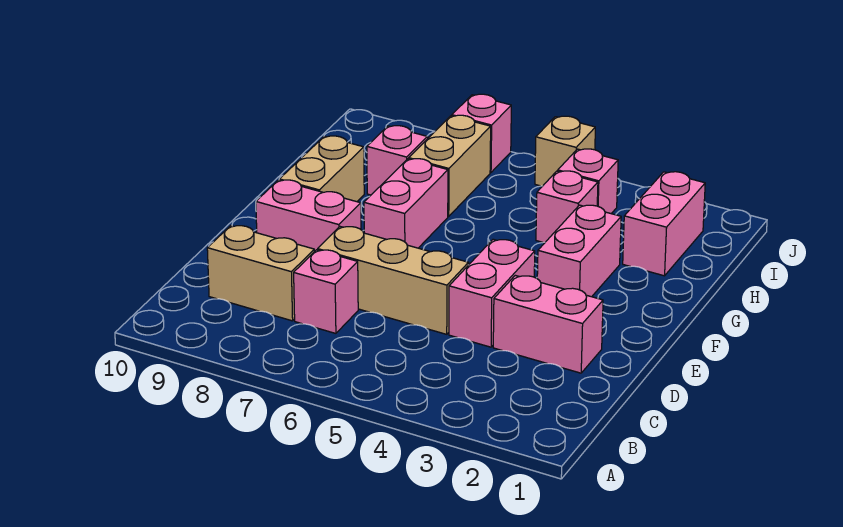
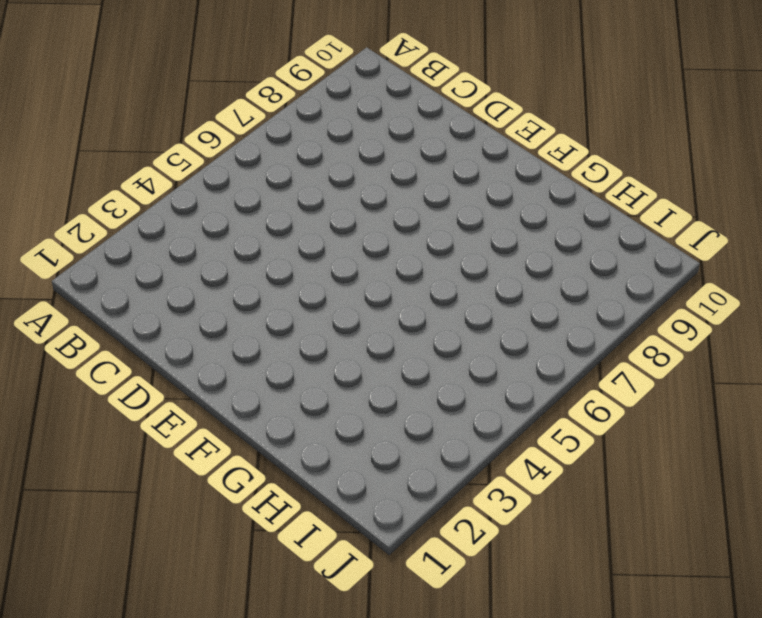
none -> pink 1x1 brick [294,250,358,333]
none -> tan 1x2 brick [207,226,314,321]
none -> pink 1x2 brick [493,275,603,373]

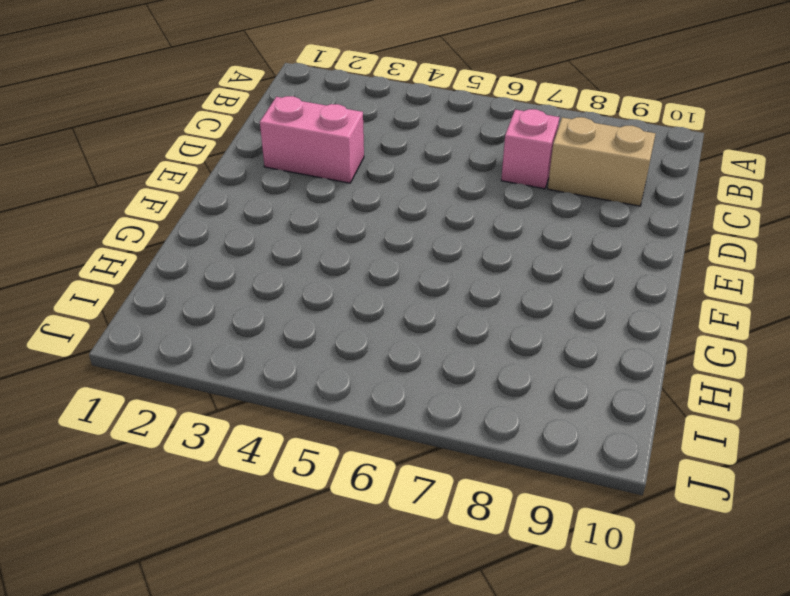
none -> pink 1x2 brick [449,239,535,347]
none -> tan 1x3 brick [318,227,468,334]
none -> pink 1x2 brick [256,180,361,252]

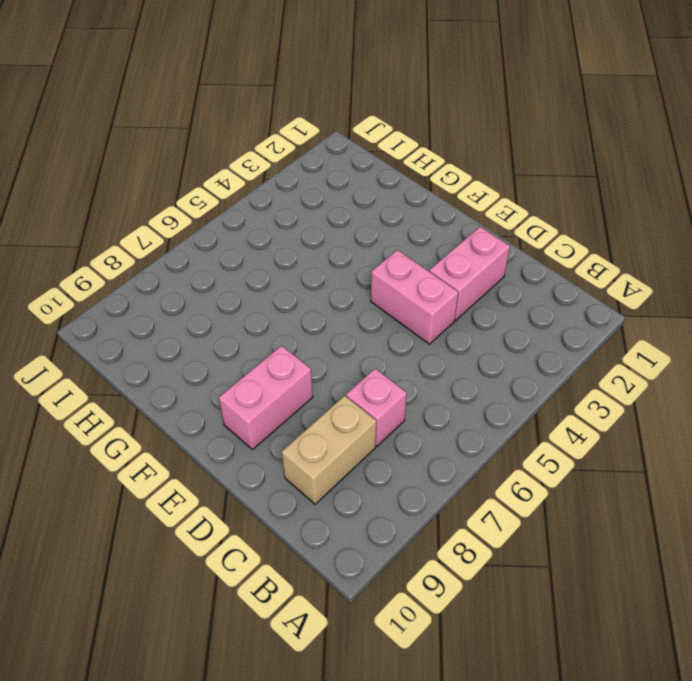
none -> tan 1x3 brick [318,227,468,334]
none -> pink 1x2 brick [537,205,621,297]
none -> pink 1x2 brick [364,159,448,248]

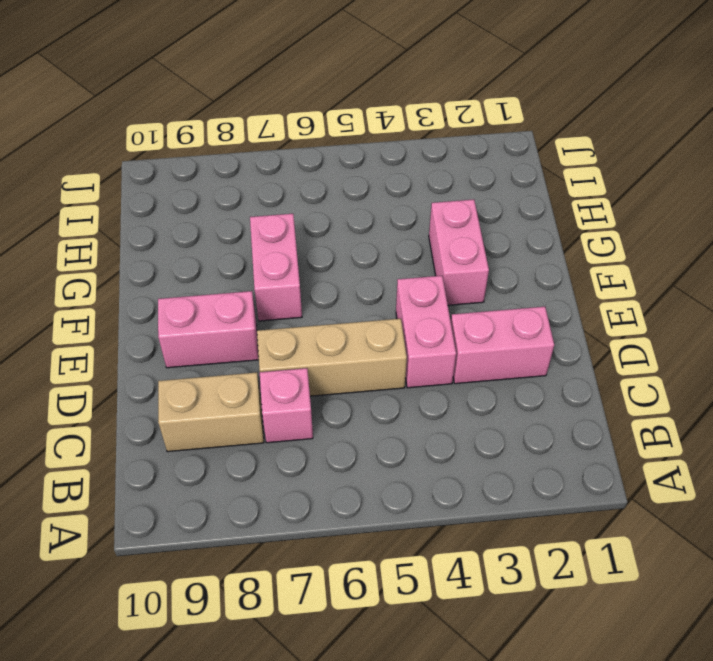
none -> tan 1x2 brick [279,136,364,202]
none -> pink 1x2 brick [623,172,705,276]
none -> pink 1x1 brick [536,171,598,242]

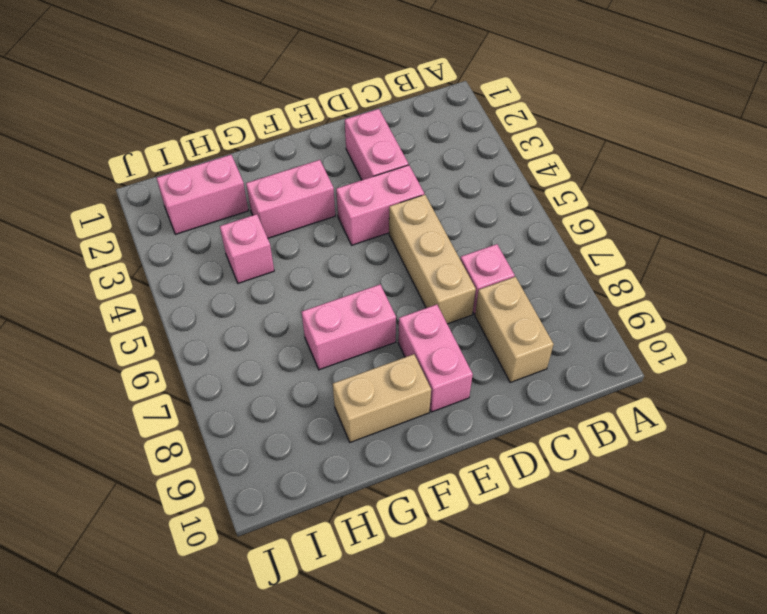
none -> tan 1x2 brick [409,115,491,216]
none -> pink 1x1 brick [367,126,428,195]
none -> pink 1x1 brick [558,149,618,213]

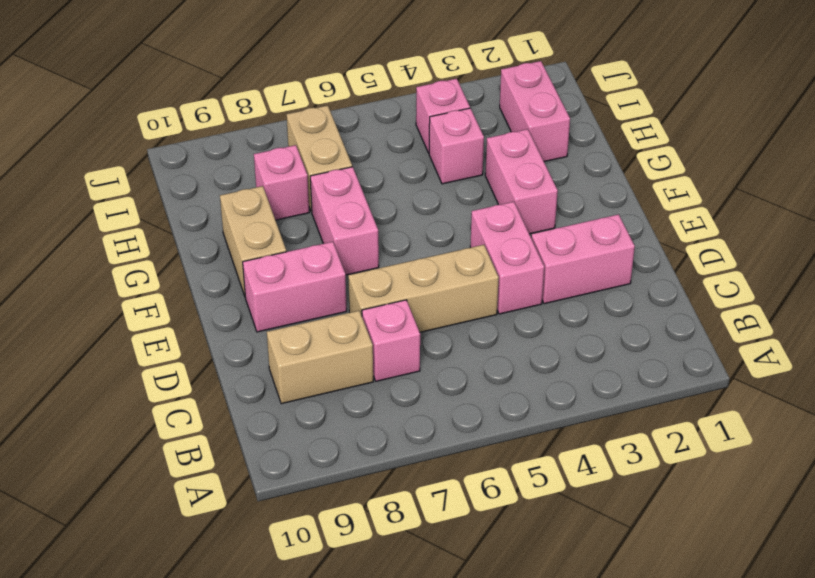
none -> tan 1x1 brick [535,116,595,186]
none -> pink 1x1 brick [452,94,511,172]

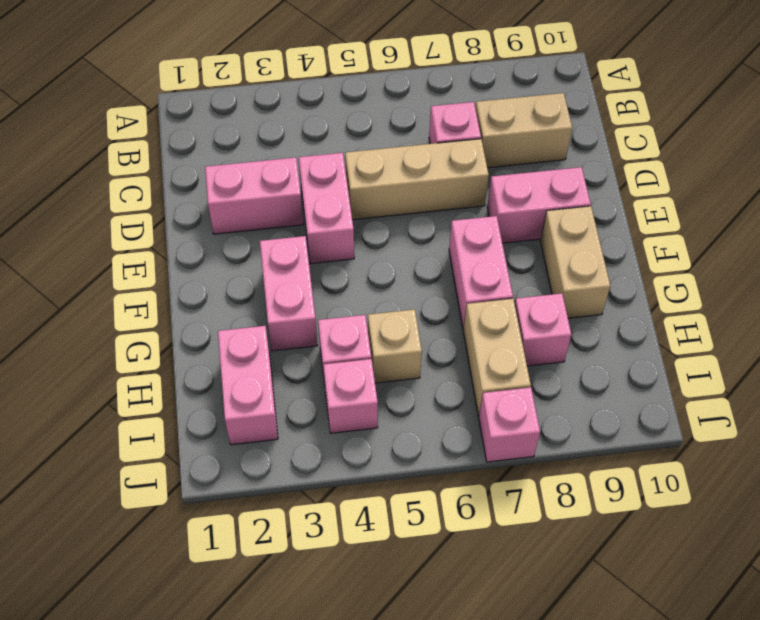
tan 1x1 brick [368,309,422,383] -> tan 1x1 brick moved to [535,116,595,186]

